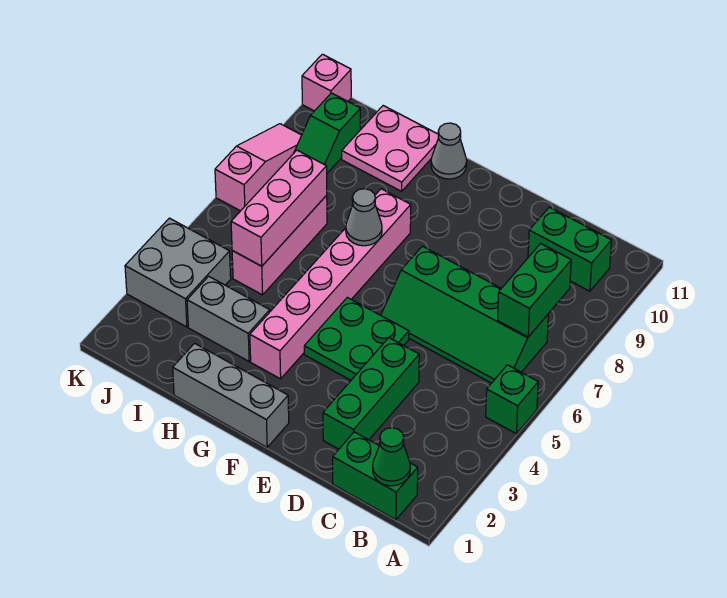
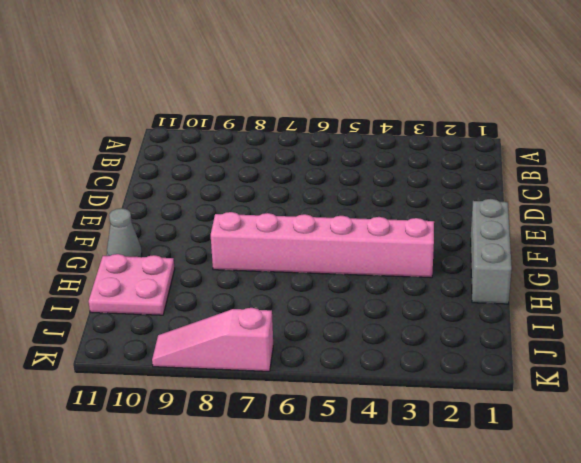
none -> green 1x1 brick [486,365,538,434]
none -> green 1x2 brick [333,432,418,520]
none -> green 2x4 slope [381,246,549,383]

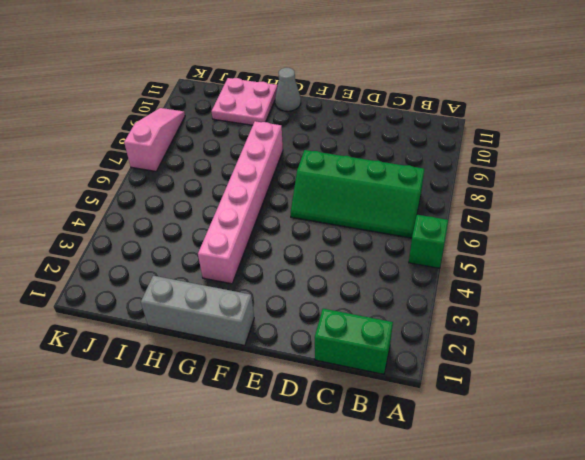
none -> green 1x2 brick [528,207,611,291]
none -> green 1x3 brick [323,338,419,449]
none -> green 2x2 plate [304,297,409,380]

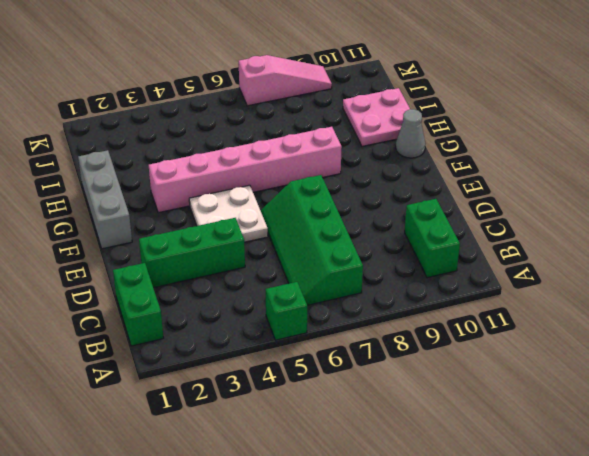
white 2x2 plate [189,185,268,242] -> green 2x2 plate [304,297,409,380]
none -> grey 1x2 brick [187,276,270,361]
none -> pink 1x3 brick [232,196,327,295]
none -> grey 2x2 brick [125,218,231,327]

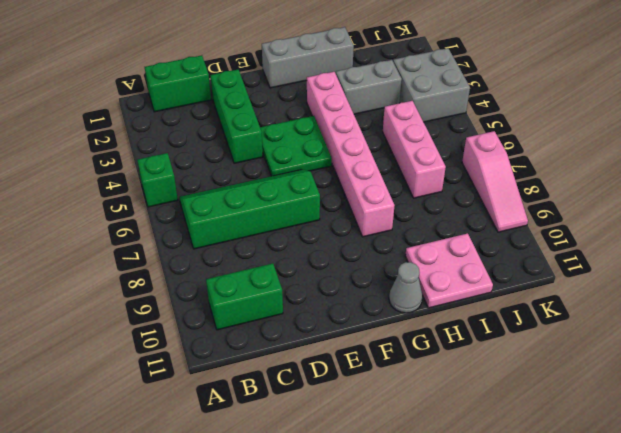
none -> green 1x2 slope [294,93,360,173]
none -> pink 1x1 brick [302,54,351,111]
none -> green 1x1 cone [373,428,410,486]

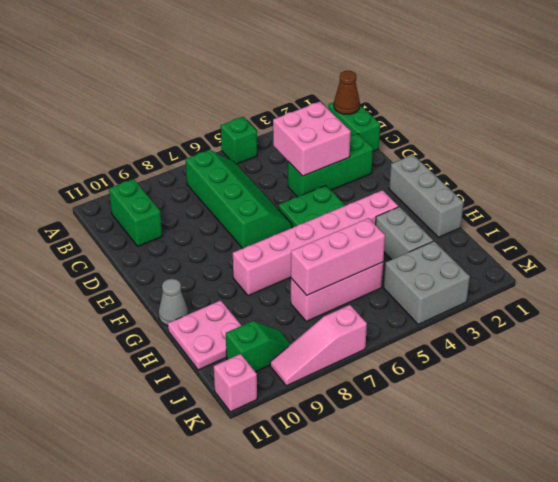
brown 1x1 cone [334,71,360,114] -> green 1x1 cone [373,428,410,486]
pink 2x2 brick [273,102,351,176] -> none
none -> green 1x2 brick [498,244,571,337]
none -> grey 1x1 cone [346,189,382,246]

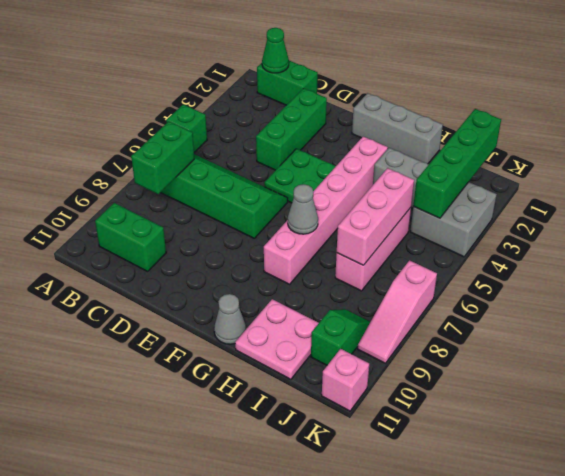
green 1x4 brick [413,109,501,218] -> none

